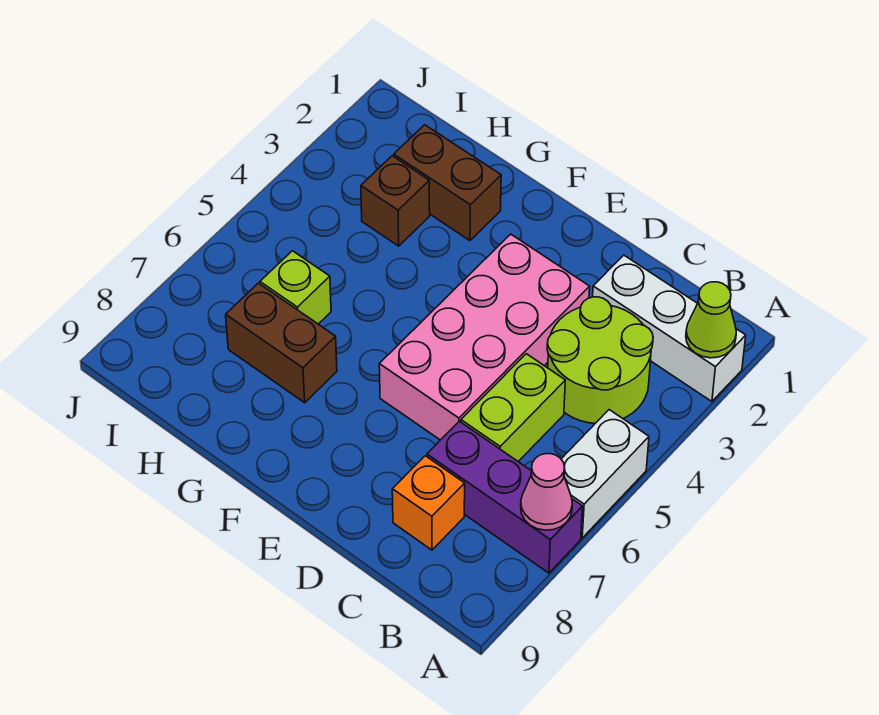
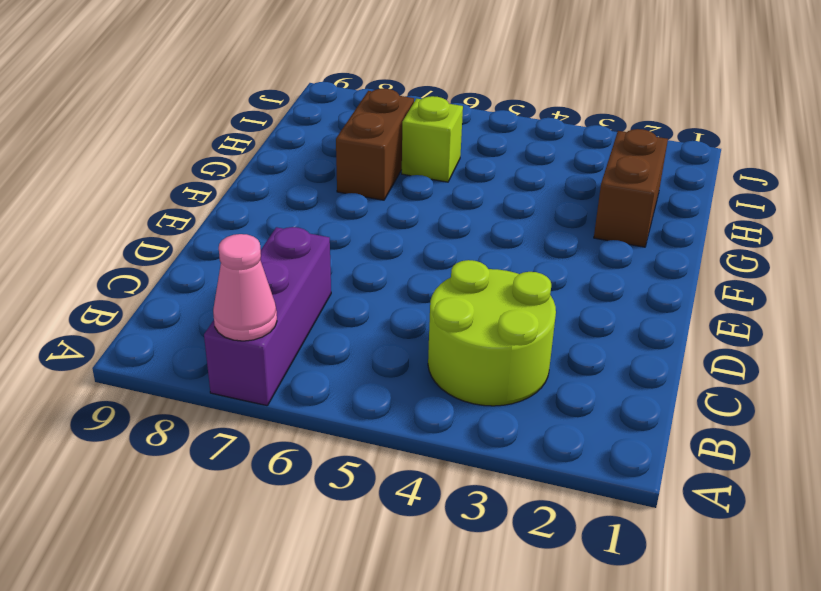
none -> white 1x3 brick [593,255,746,401]
none -> white 1x2 brick [561,410,649,538]
none -> lime 1x2 brick [461,354,565,461]

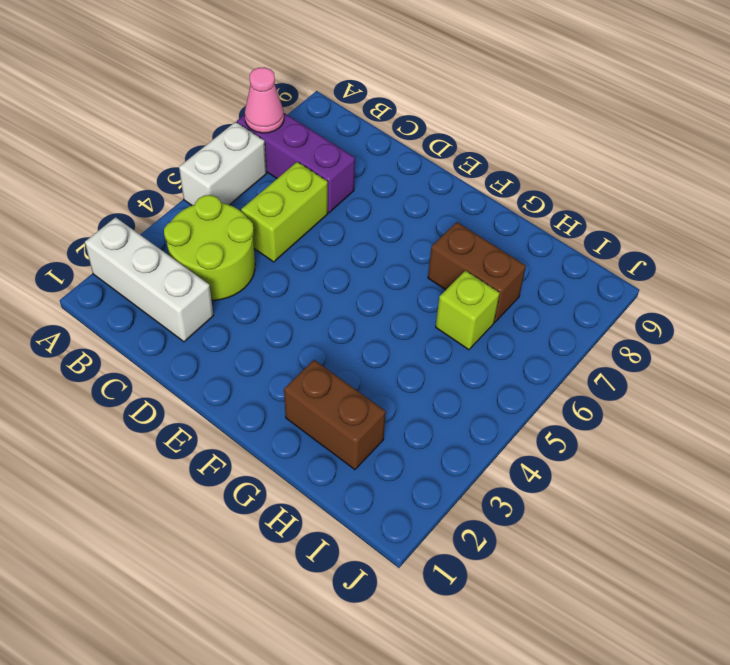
none -> orange 1x1 brick [392,456,465,550]
none -> pink 2x4 brick [379,234,590,440]
none -> brown 1x1 brick [361,156,430,246]

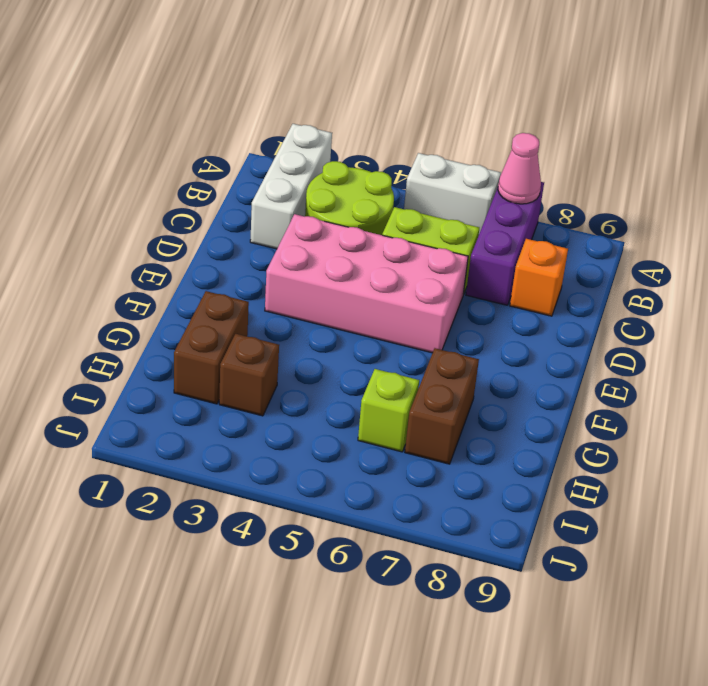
none -> lime 1x1 cone [686,282,736,358]

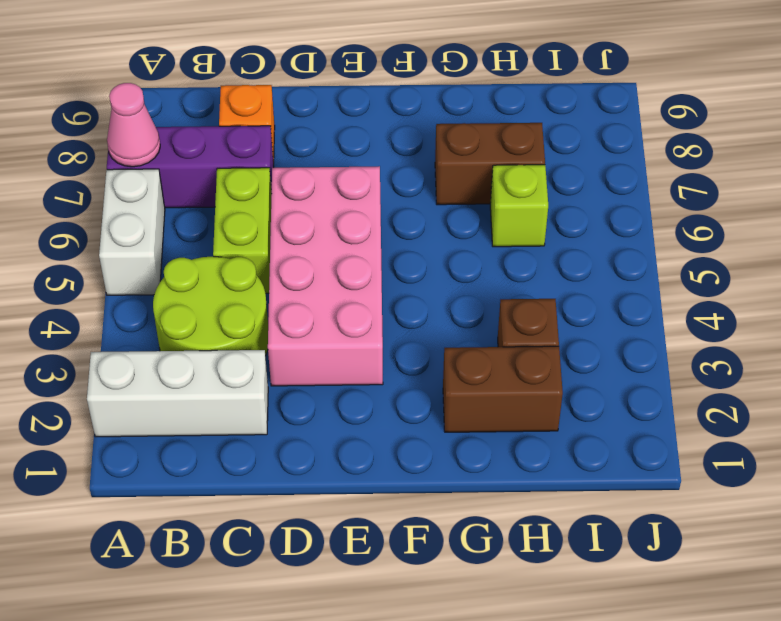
none -> lime 1x1 cone [686,282,736,358]

